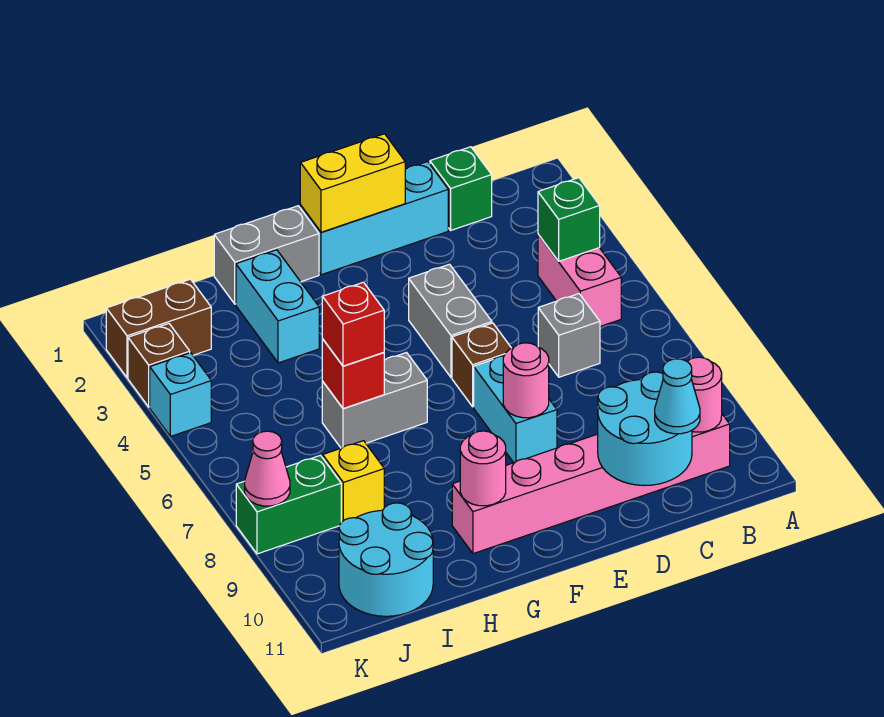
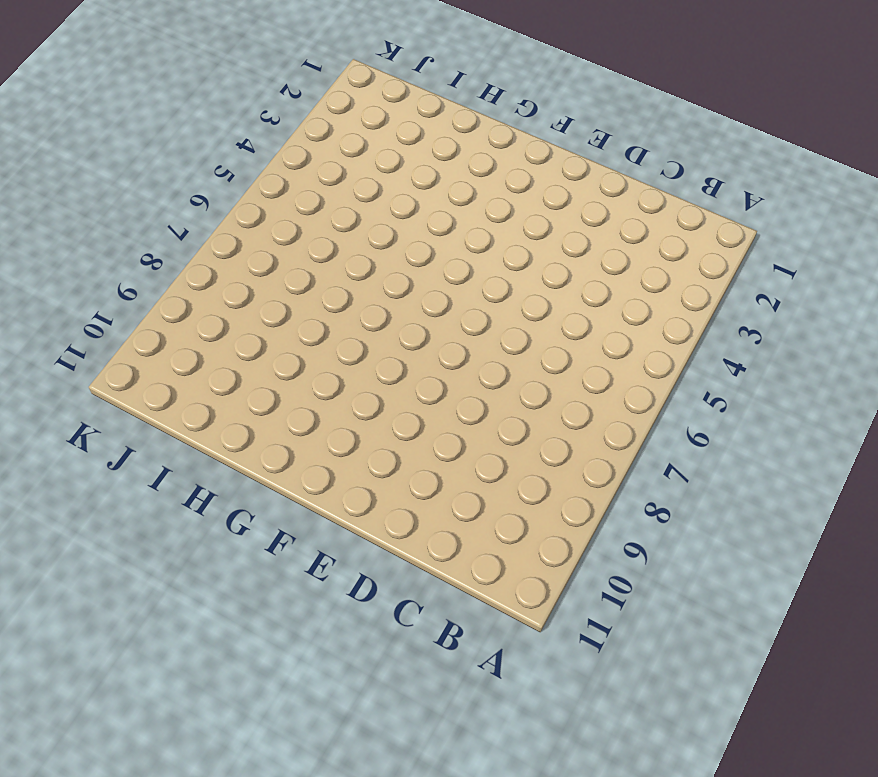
none -> pink 1x2 brick [538,234,621,326]
none -> pink 1x6 brick [452,414,730,554]
none -> green 1x1 brick [430,147,492,230]

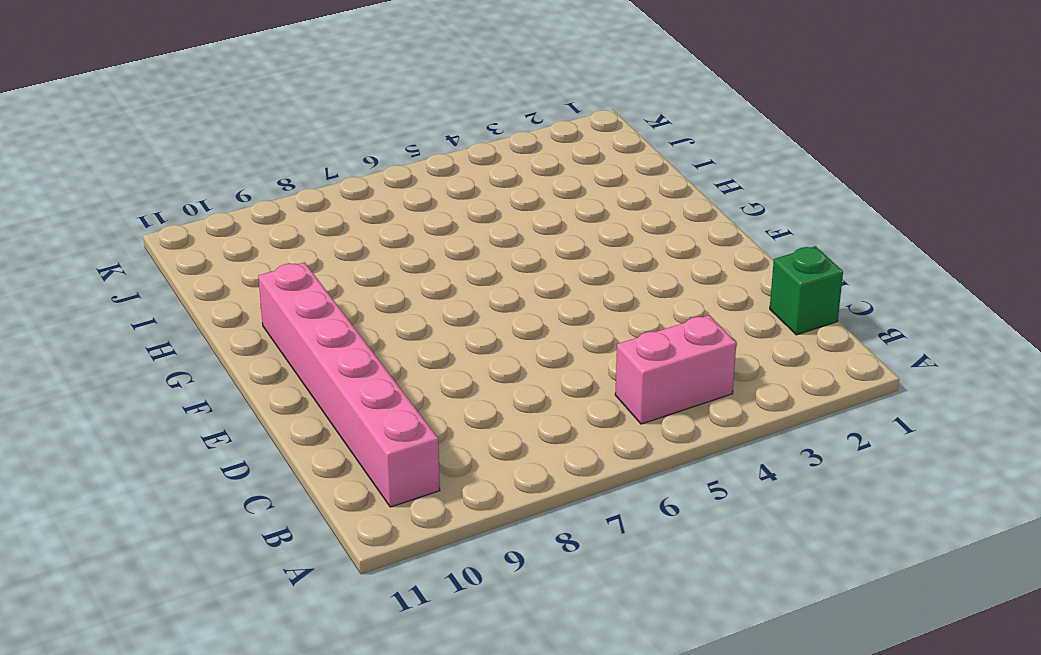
none -> grey 1x1 brick [538,294,600,377]
none -> cyan 1x3 brick [300,162,448,275]
none -> grey 1x2 brick [409,264,492,377]

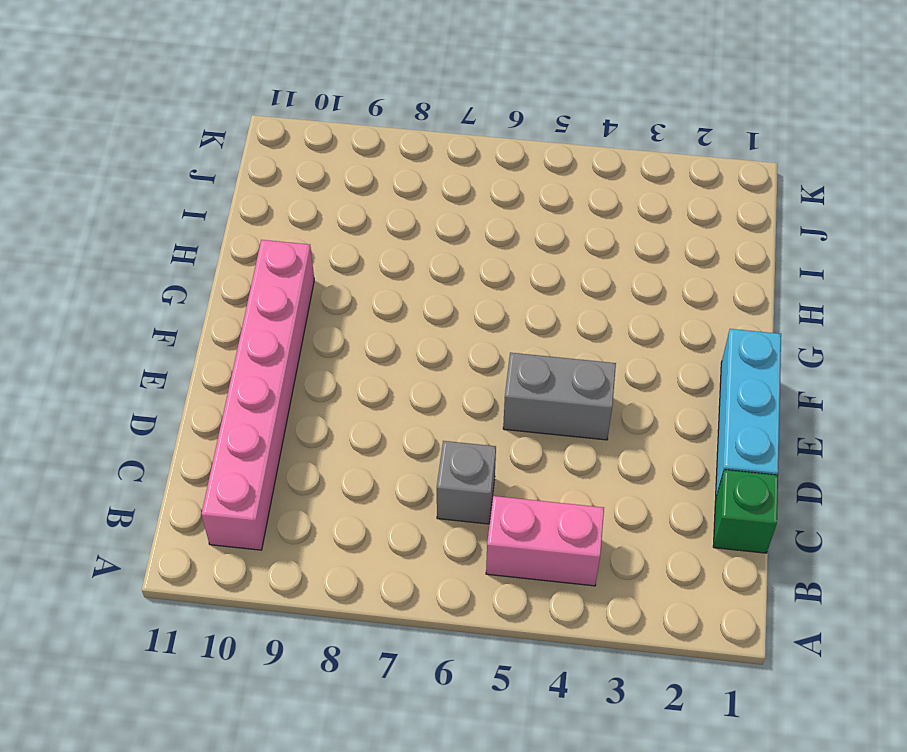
none -> brown 1x1 brick [452,323,511,407]
none -> cyan 1x2 brick [474,356,557,463]
none -> grey 1x2 brick [214,206,319,304]

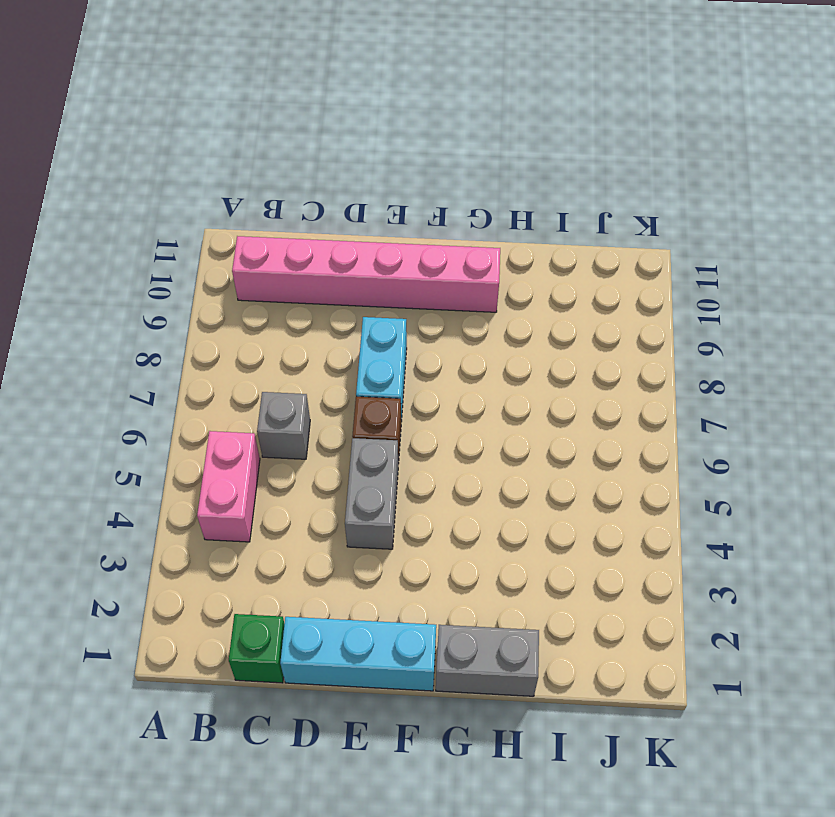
none -> grey 1x2 brick [322,353,427,448]
none -> cyan 1x2 brick [236,250,319,363]
none -> yellow 1x1 brick [323,441,384,522]

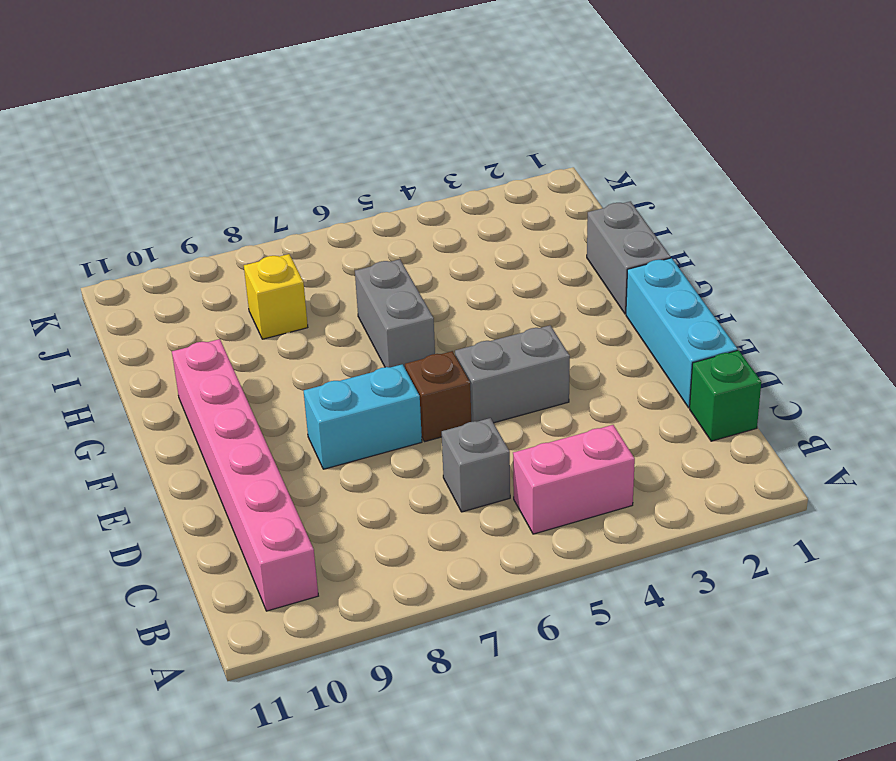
none -> cyan 1x2 brick [236,250,319,363]
none -> cyan 2x2 round brick [339,503,433,616]
none -> brown 1x2 brick [106,279,211,378]

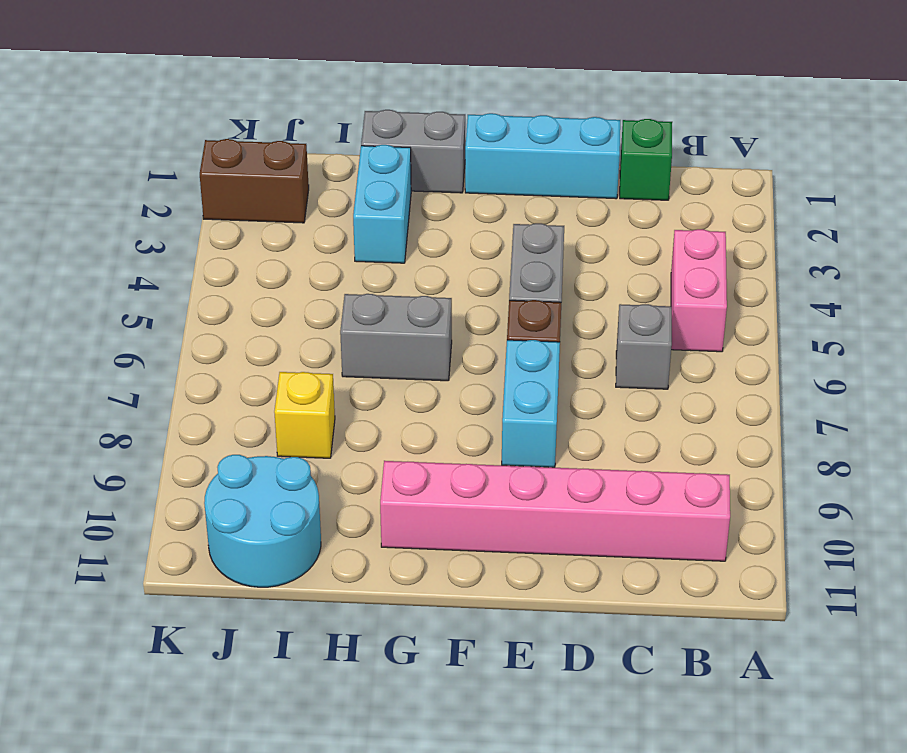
none -> green 1x2 brick [236,455,341,554]
none -> brown 1x1 brick [128,324,190,407]
none -> cyan 1x1 brick [150,353,211,436]

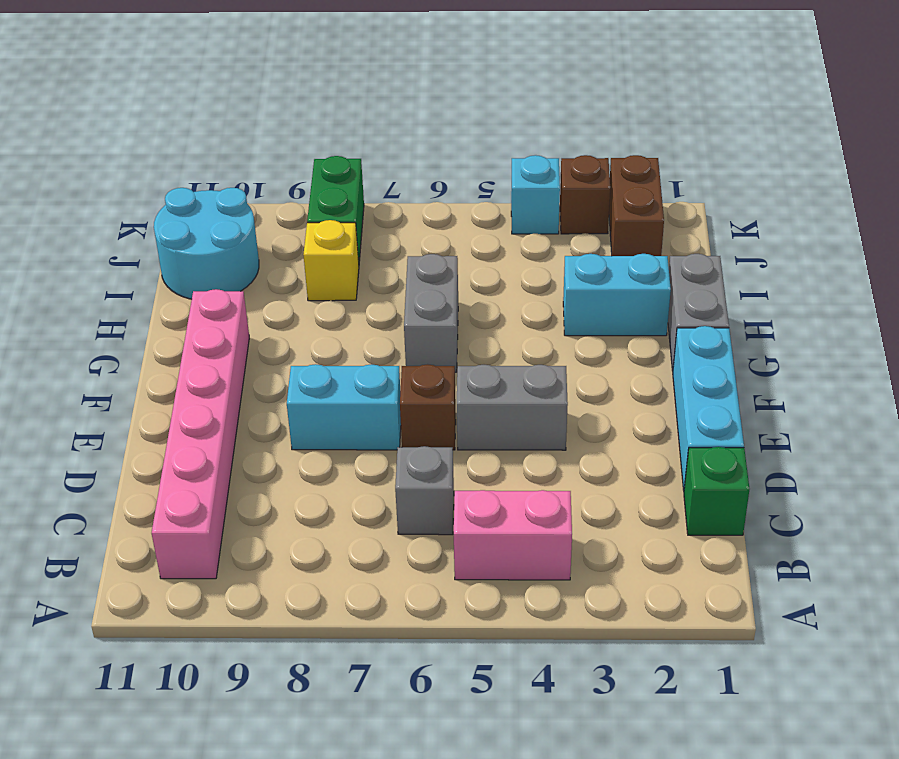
none -> green 1x1 brick [538,178,600,261]
none -> pink 1x1 round brick [687,357,722,432]
none -> cyan 2x2 round brick [598,372,692,486]

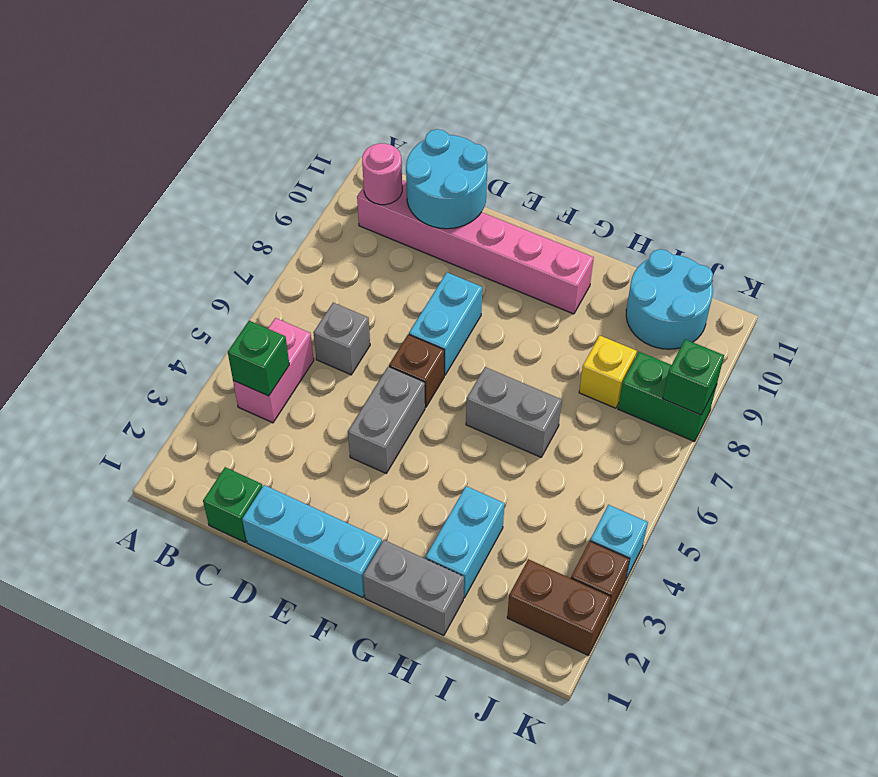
green 1x1 brick [663,339,724,415] -> pink 1x1 cone [245,431,290,506]
none -> yellow 1x2 brick [300,134,405,232]
none -> pink 1x1 round brick [503,343,549,418]
none -> pink 1x1 round brick [460,431,506,506]

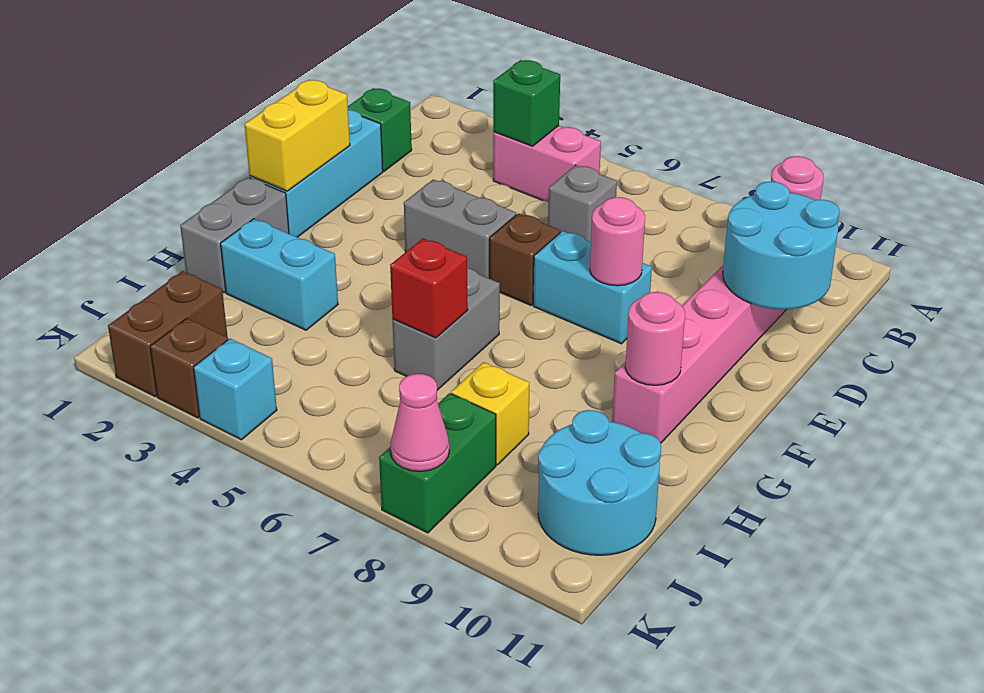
none -> cyan 1x1 cone [655,359,700,434]
none -> red 1x1 brick [322,282,384,366]

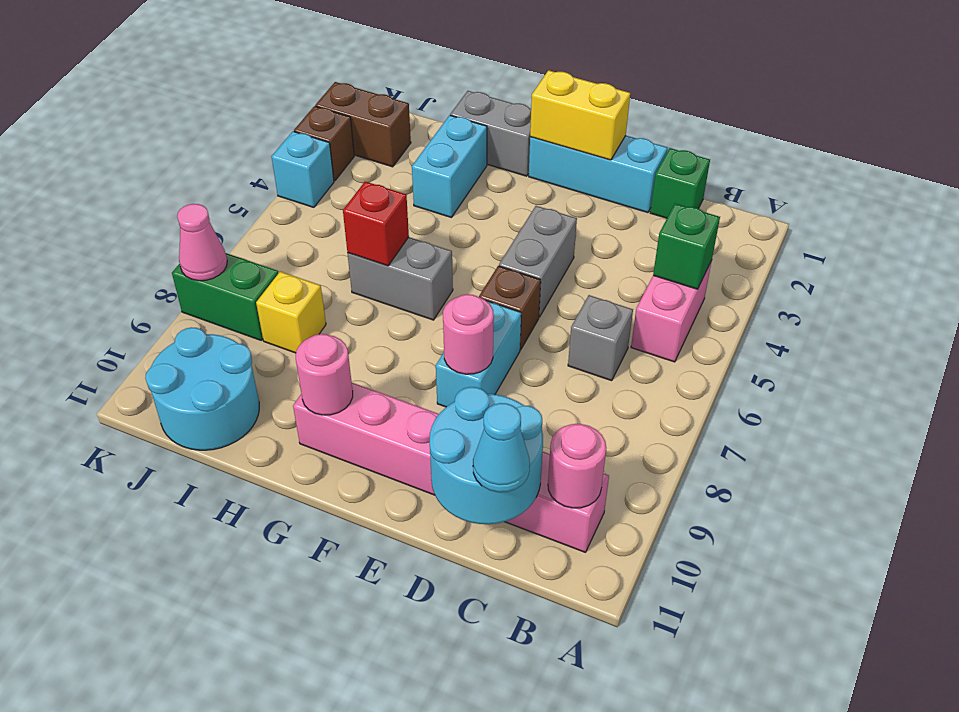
none -> red 1x1 brick [322,282,384,366]

